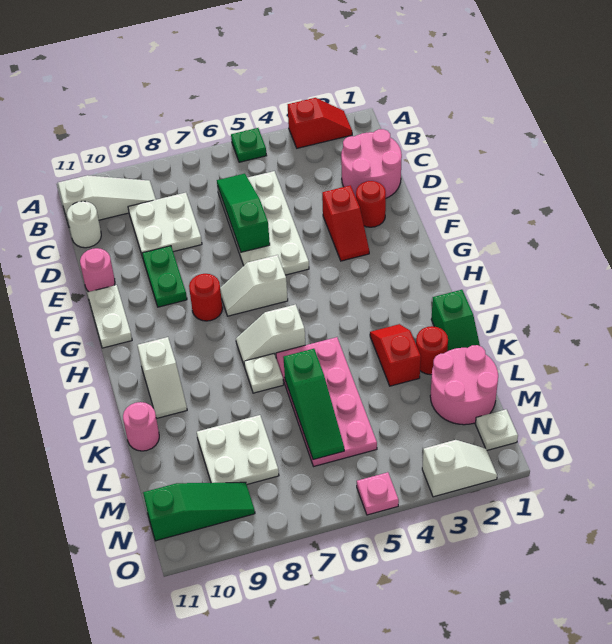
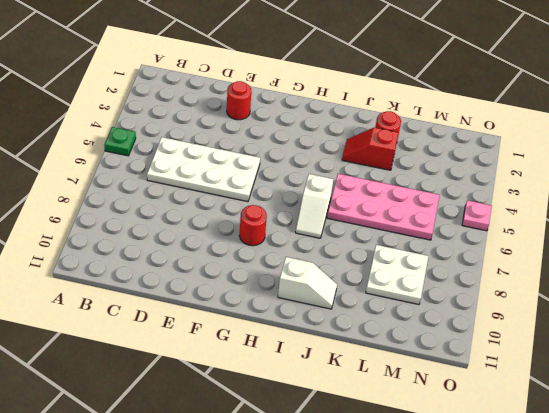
none -> red 1x2 slope [288,98,352,148]
none -> white 1x3 slope [58,175,156,226]
none -> pink 2x2 round brick [341,129,402,198]
none -> white 2x2 plate [128,193,202,257]

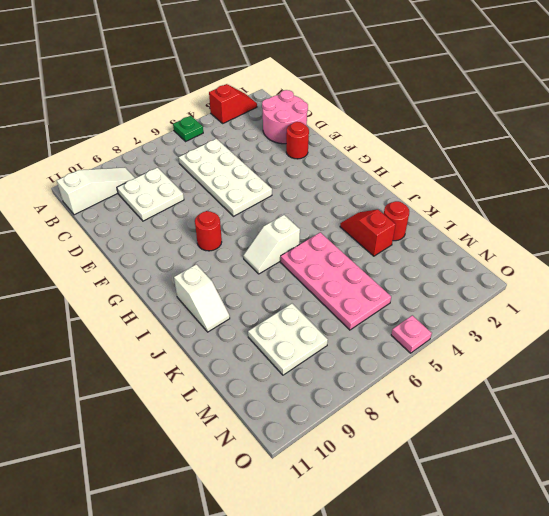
none -> white 1x1 round brick [67,201,101,248]
none -> red 1x2 slope [322,185,369,261]
none -> green 1x2 plate [142,246,187,307]
none -> pink 1x1 round brick [80,248,115,292]

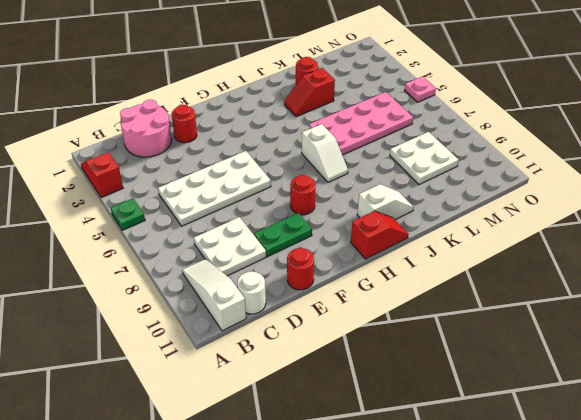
red 1x1 round brick [287,248,314,290] -> pink 1x1 round brick [80,248,115,292]
red 1x2 slope [351,211,409,259] -> red 1x2 slope moved to [322,185,369,261]
none -> white 1x2 plate [87,285,132,348]
none -> white 1x2 slope [220,255,288,316]
none -> green 1x2 slope [431,290,480,351]
none -> white 1x1 plate [244,354,283,393]

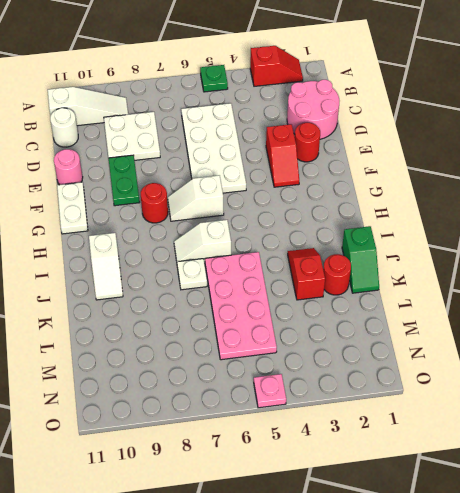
none -> pink 1x1 round brick [123,402,159,451]
none -> pink 2x2 round brick [430,345,498,425]
none -> white 2x2 plate [197,415,279,484]
none -> white 1x1 plate [475,409,518,450]

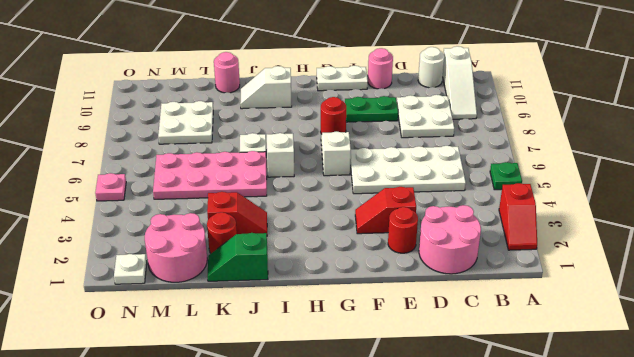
none -> green 1x3 slope [143,482,255,541]
none -> white 1x2 slope [422,440,497,497]
none -> green 1x3 slope [217,174,270,252]
none -> green 1x3 slope [283,349,344,460]

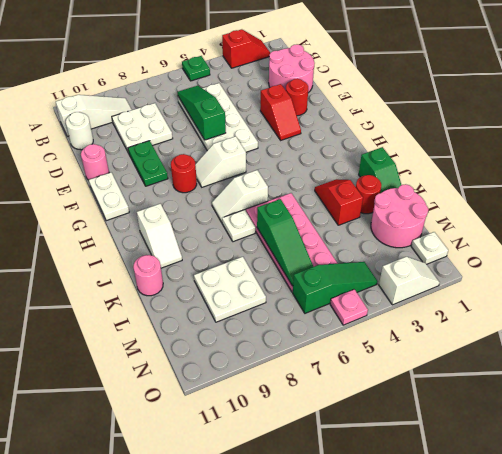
green 1x3 slope [293,262,378,313] -> green 1x3 slope moved to [143,482,255,541]

